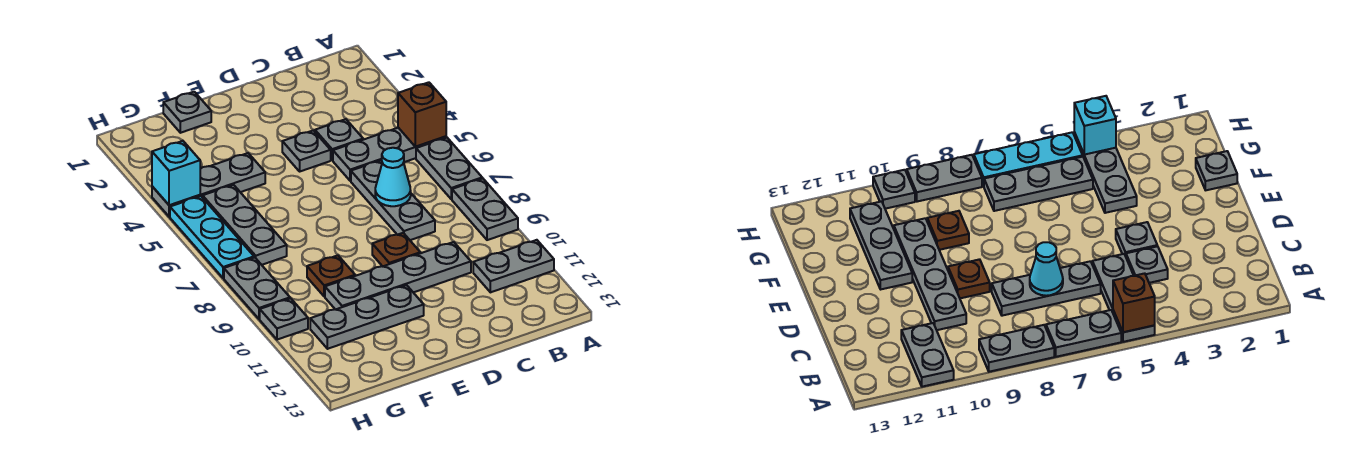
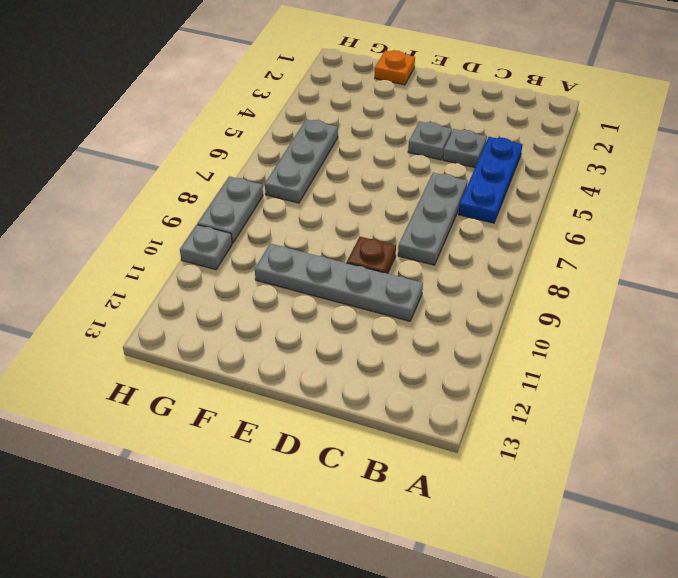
blue 1x3 plate [458,137,523,223] -> grey 1x3 plate [333,128,446,181]
orange 1x1 plate [375,50,415,85] -> grey 1x1 plate [163,92,211,133]
none -> grey 1x2 plate [416,138,482,199]
none -> grey 1x2 plate [452,178,518,240]
none -> grey 1x2 plate [473,240,554,292]

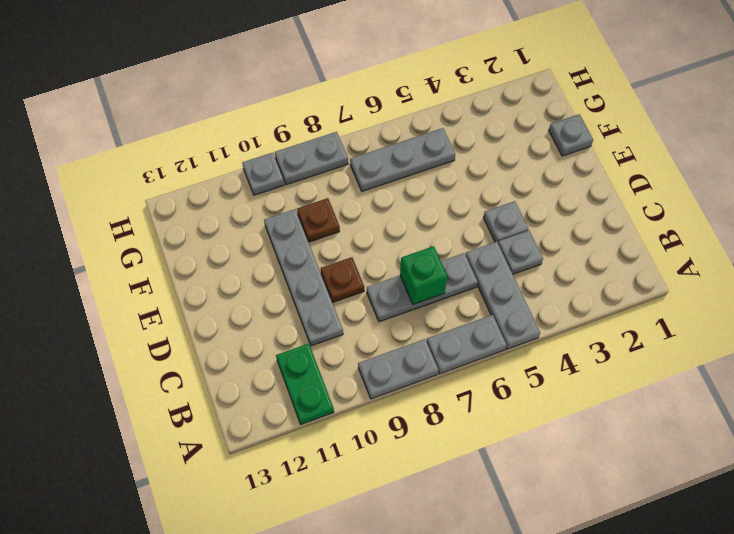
green 1x2 plate [276,344,334,424] -> grey 1x2 plate [473,240,554,292]
green 1x1 brick [400,246,447,304] -> cyan 1x1 cone [375,148,411,206]
none -> grey 1x3 plate [310,285,424,349]
none -> grey 1x3 plate [152,153,265,217]
none -> cyan 1x3 plate [170,196,254,278]

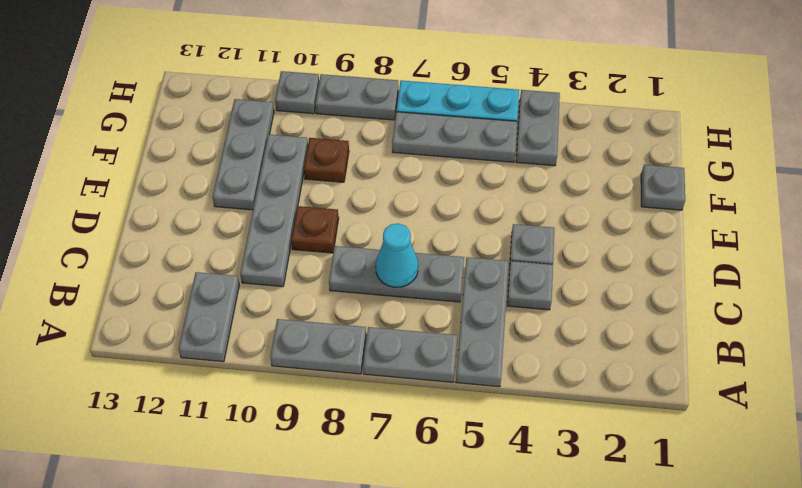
grey 1x2 plate [516,90,560,166] -> grey 1x3 plate [152,153,265,217]
none -> brown 1x1 brick [398,82,446,147]
none -> cyan 1x1 brick [152,141,200,205]

